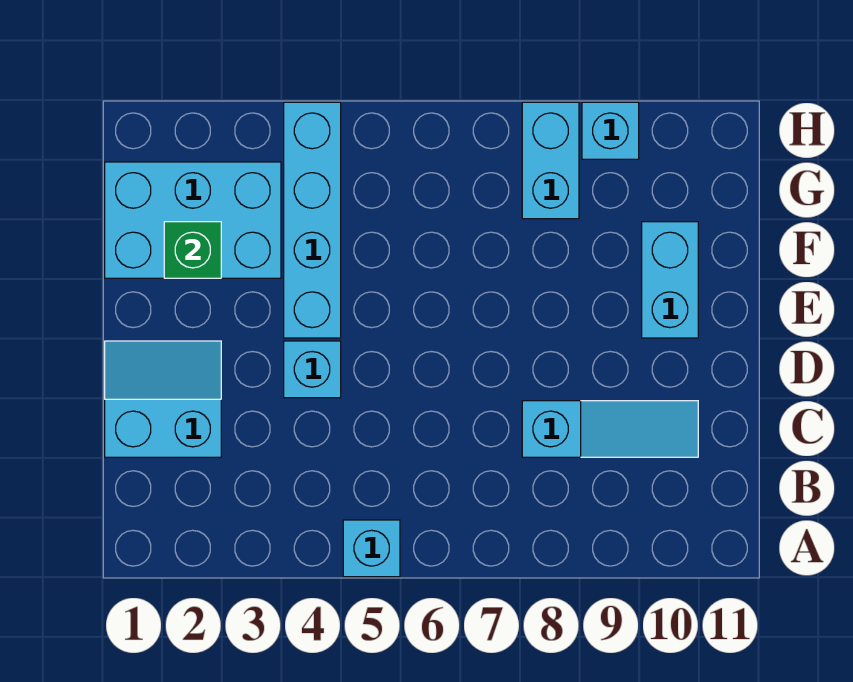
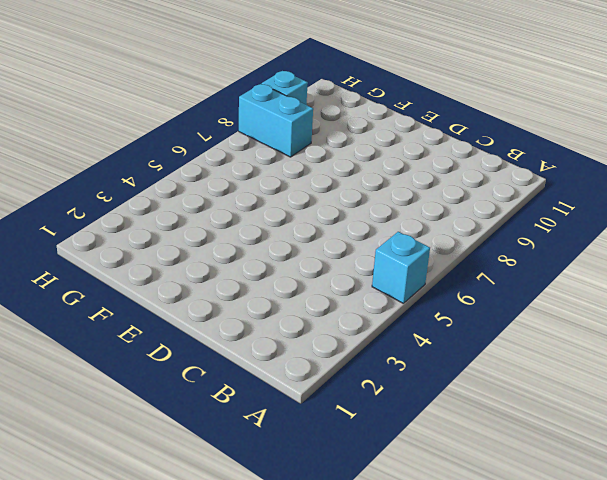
none -> cyan 2x2 slope [105,341,221,457]
none -> cyan 1x3 slope [522,401,698,457]

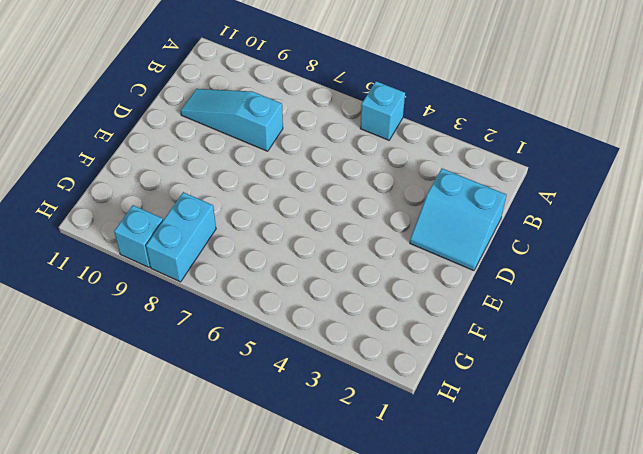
none -> cyan 1x1 brick [284,341,341,398]
none -> cyan 1x4 brick [284,102,341,338]

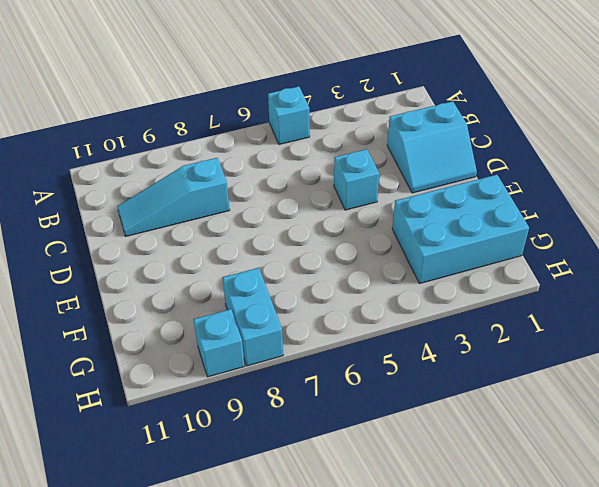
none -> cyan 1x4 brick [284,102,341,338]
none -> cyan 1x2 brick [642,222,698,338]

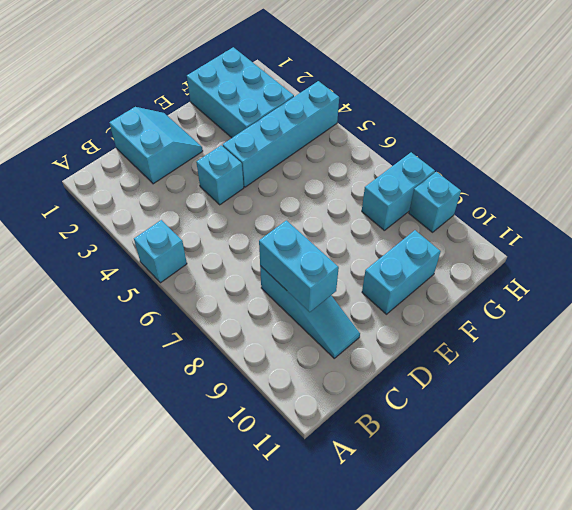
cyan 1x2 brick [259,220,339,312] -> none
none -> green 1x1 brick [164,222,221,278]

